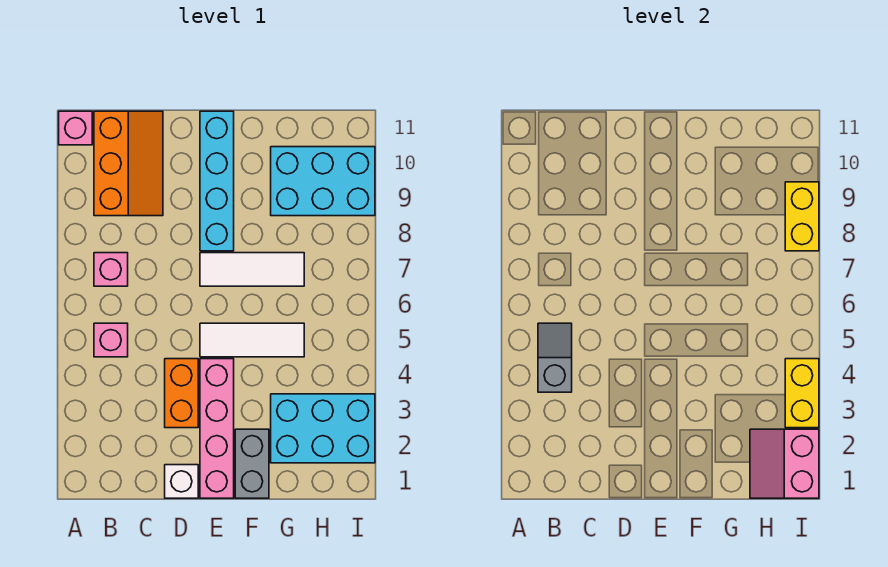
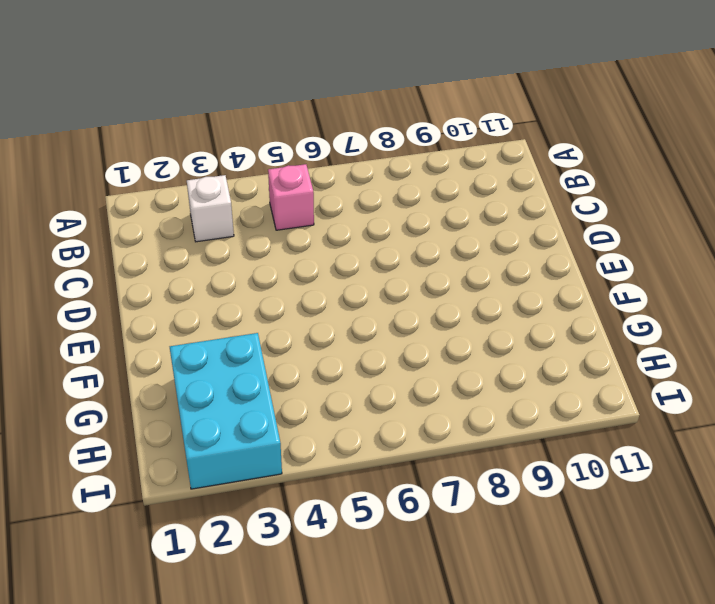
white 1x1 brick [187,175,234,242] -> white 1x1 brick moved to [165,465,198,498]
none -> pink 1x1 brick [59,111,92,145]
none -> pink 1x1 brick [94,253,128,286]
none -> orange 2x3 slope [94,111,163,216]

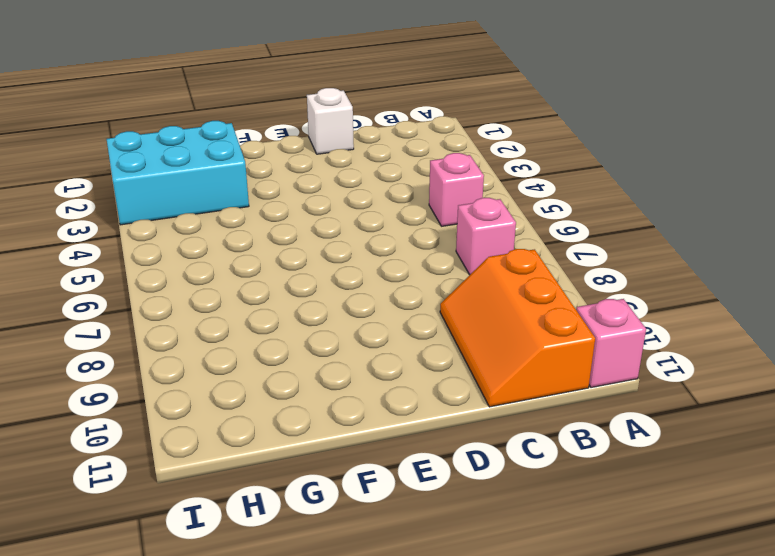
none -> orange 1x2 brick [165,359,198,428]
none -> pink 1x4 brick [200,359,234,498]
none -> white 1x3 tile [200,323,304,357]

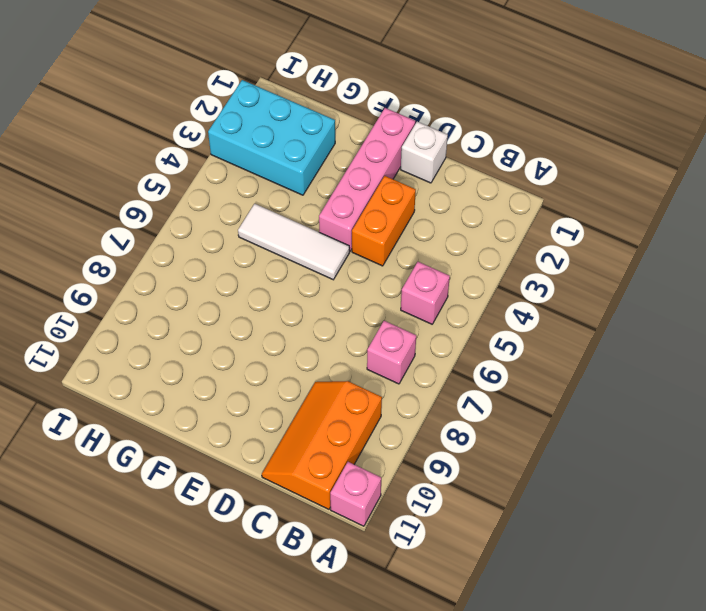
none -> white 1x3 tile [200,253,304,286]
none -> cyan 1x4 brick [200,111,234,251]
none -> grey 1x2 brick [235,429,269,498]

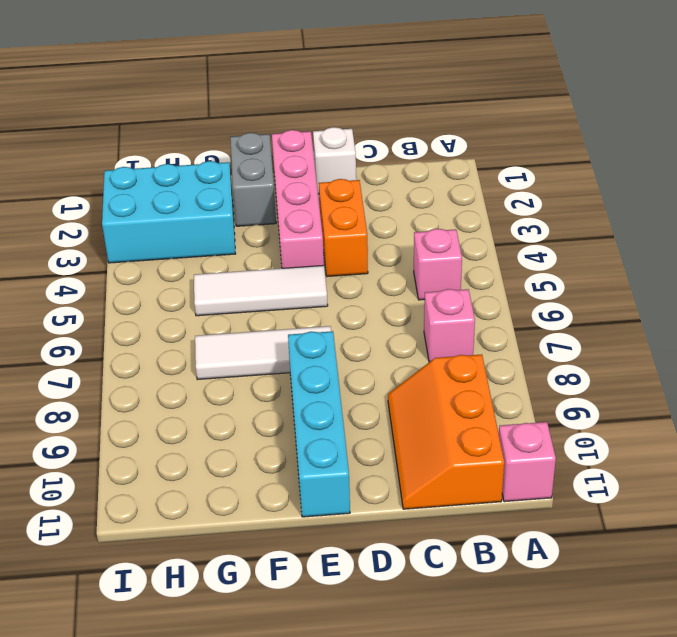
none -> cyan 2x3 brick [271,147,375,216]
none -> grey 1x2 slope [538,323,572,392]
none -> pink 2x2 slope [750,429,819,498]

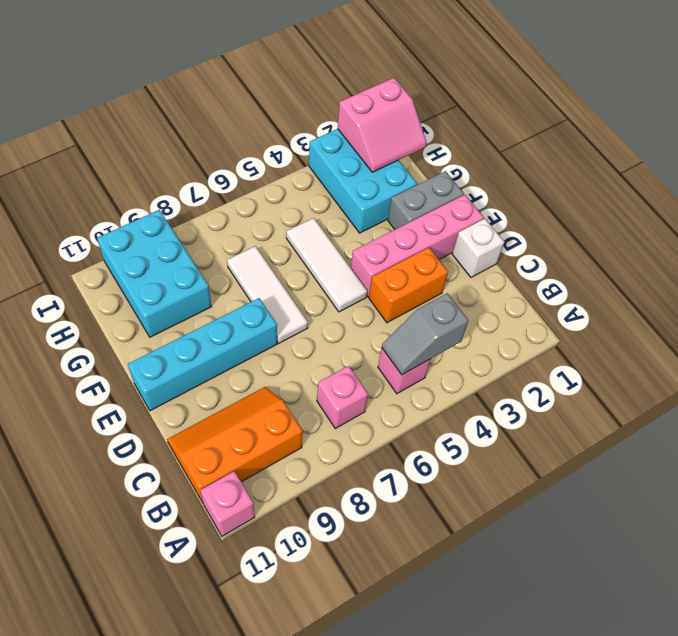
none -> yellow 1x2 brick [785,359,819,428]
none -> yellow 1x2 brick [785,182,819,251]

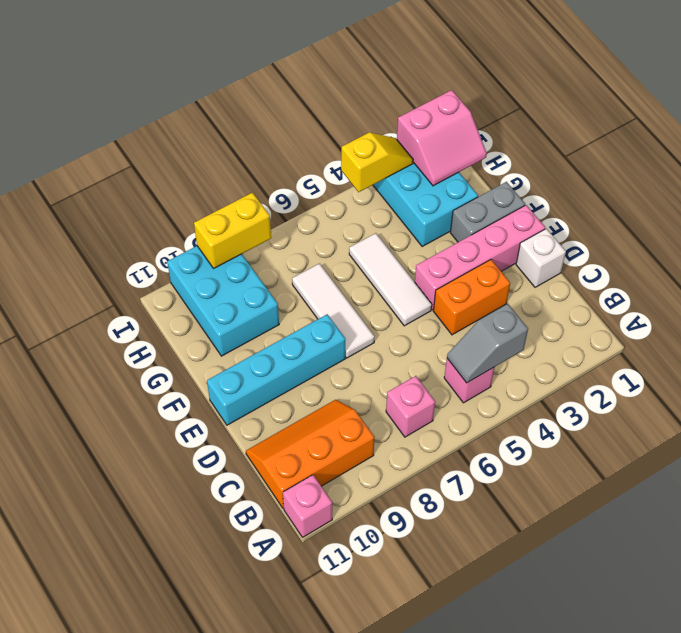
yellow 1x2 slope [341,132,413,192] -> yellow 1x2 brick [785,359,819,428]

